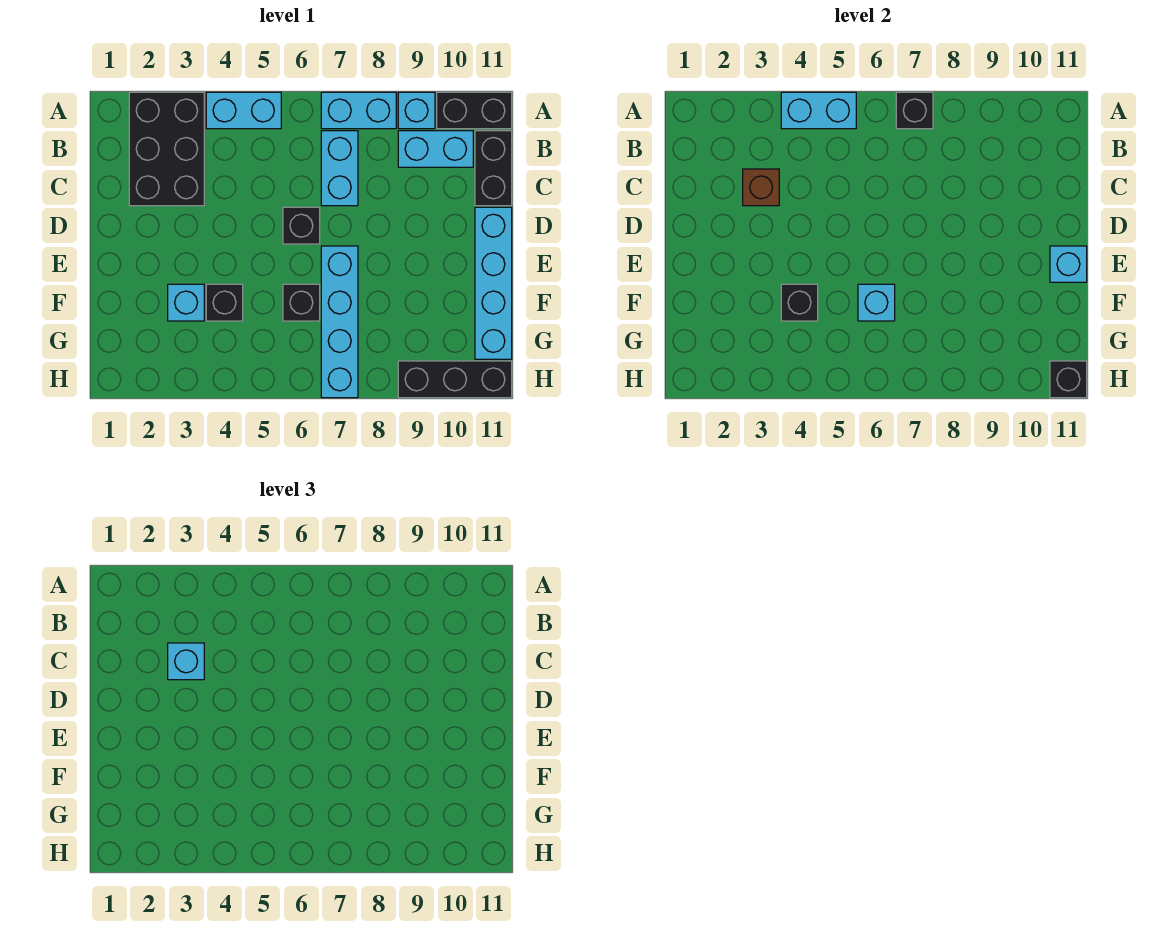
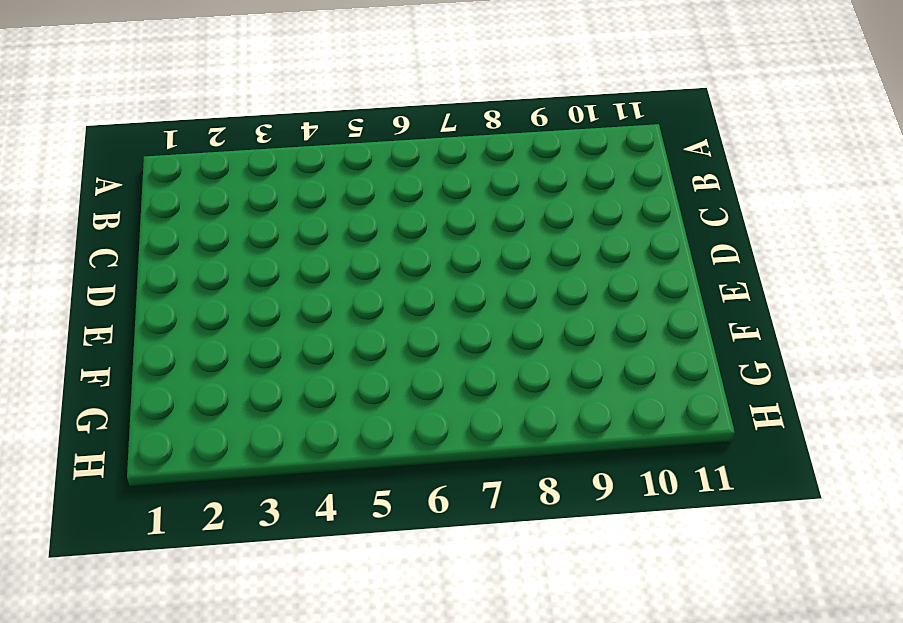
none -> black 2x3 brick [129,92,204,206]
none -> cyan 1x2 brick [206,92,281,129]
none -> cyan 1x2 brick [321,92,396,129]

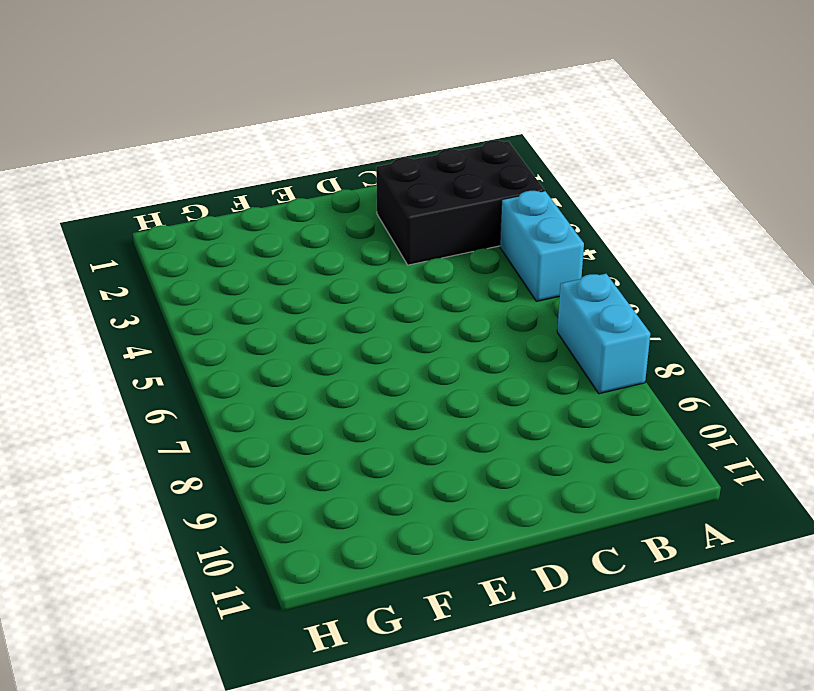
none -> cyan 1x1 brick [398,92,435,129]
none -> black 1x2 brick [437,92,512,129]
none -> cyan 1x2 brick [321,131,358,206]

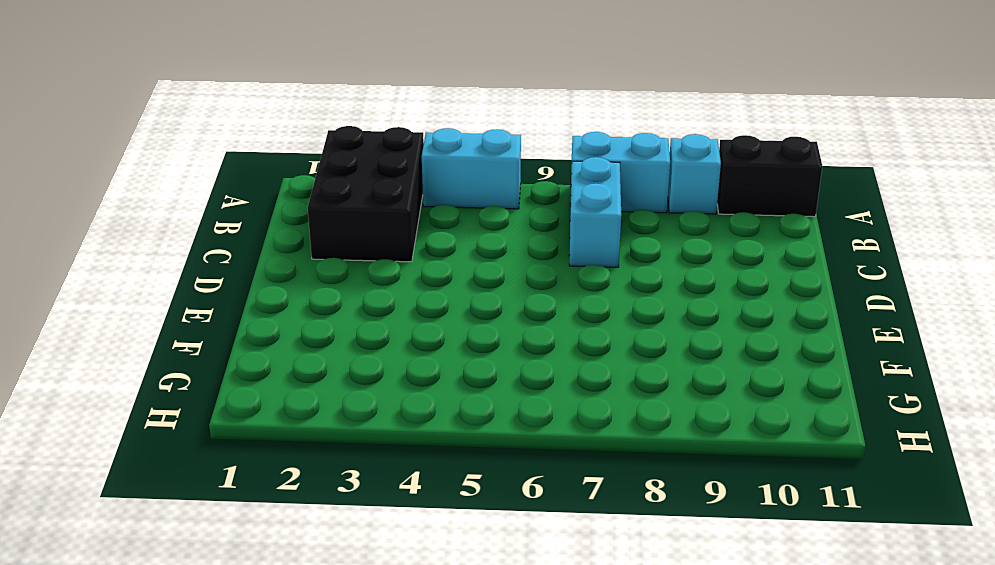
none -> cyan 1x2 brick [398,131,473,167]
none -> black 1x2 brick [475,131,512,206]
none -> black 1x1 brick [283,207,320,244]

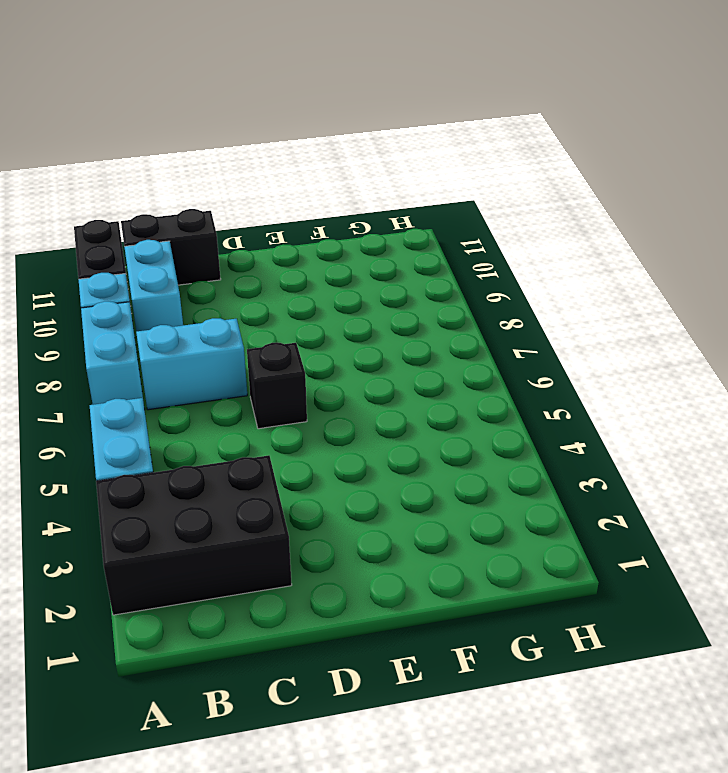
none -> cyan 1x4 brick [475,207,512,359]
none -> cyan 1x4 brick [321,246,358,398]
none -> cyan 1x1 brick [168,284,204,321]

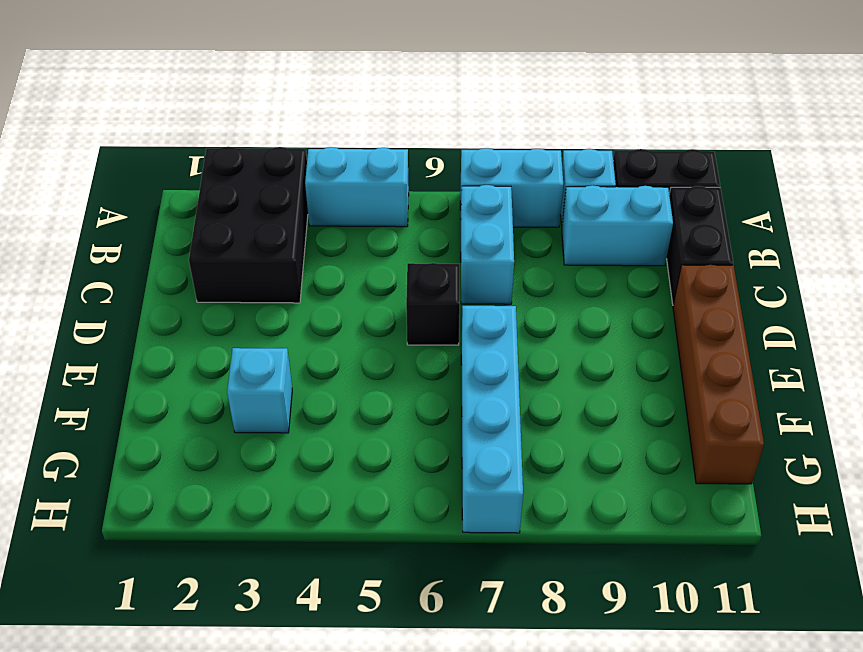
brown 1x4 brick [673,265,764,484] -> cyan 1x4 brick [475,207,512,359]
none -> black 1x1 brick [206,284,243,321]
none -> black 1x1 brick [283,284,320,321]
none -> black 1x3 brick [398,361,512,398]

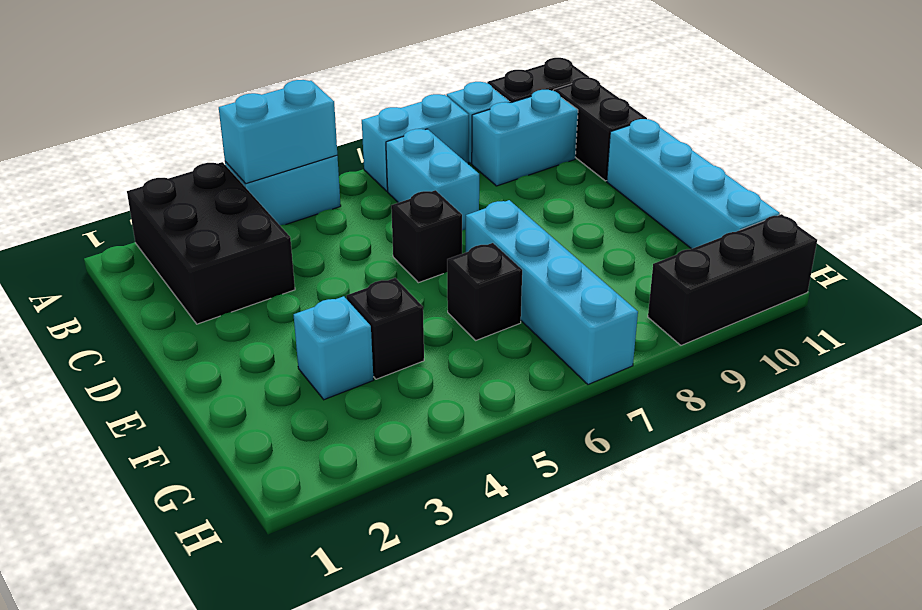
none -> black 1x1 brick [896,92,933,129]
none -> brown 1x1 brick [743,169,779,206]
none -> cyan 1x1 brick [1050,246,1087,282]

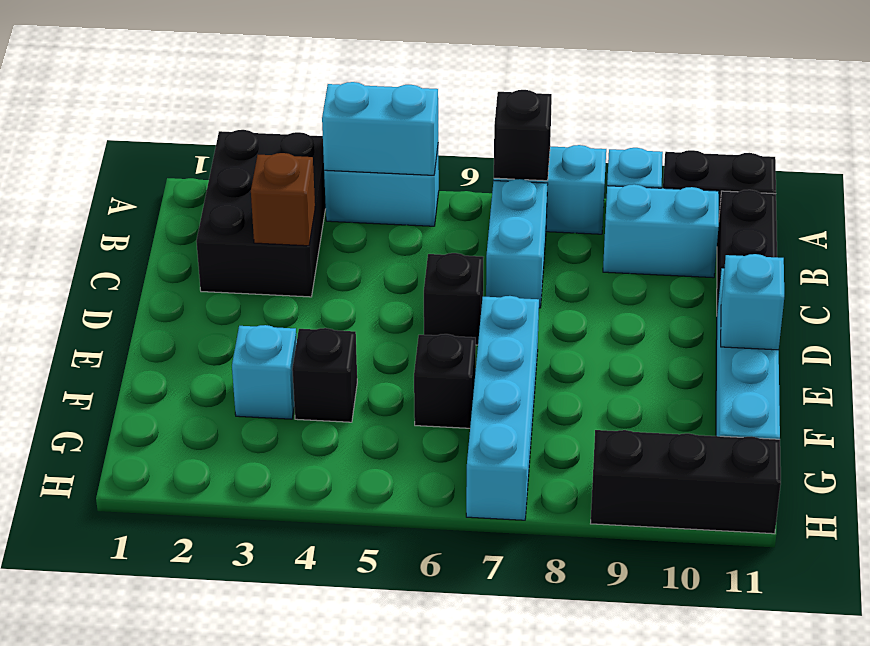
none -> black 1x1 brick [781,284,818,321]
none -> cyan 1x1 brick [858,284,895,321]
none -> black 1x1 brick [1050,361,1087,398]

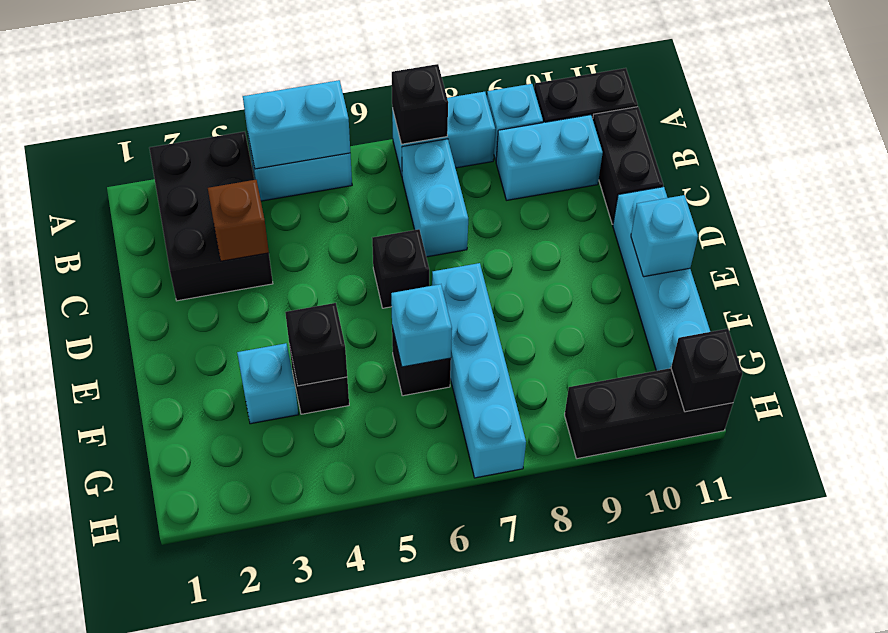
none -> cyan 1x1 brick [168,643,204,680]

